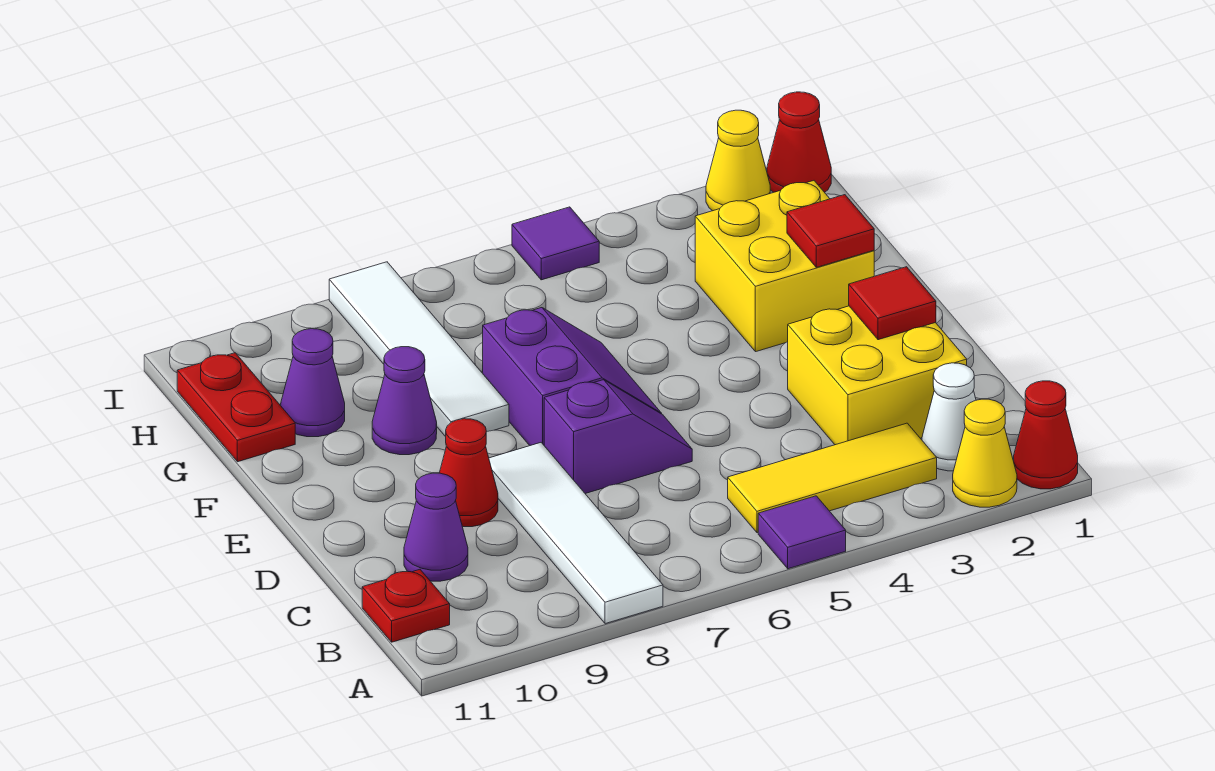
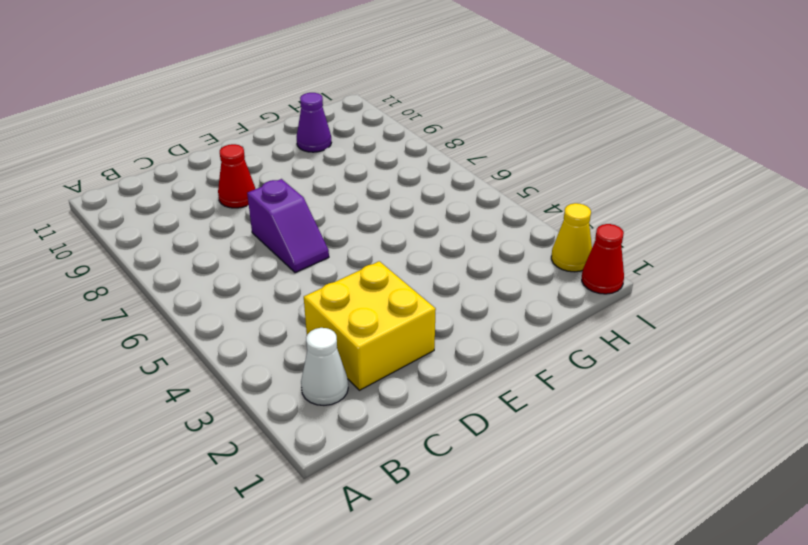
none -> red 1x1 cone [1014,381,1078,489]
none -> yellow 1x1 cone [953,399,1017,507]
none -> purple 1x1 tile [758,496,846,569]

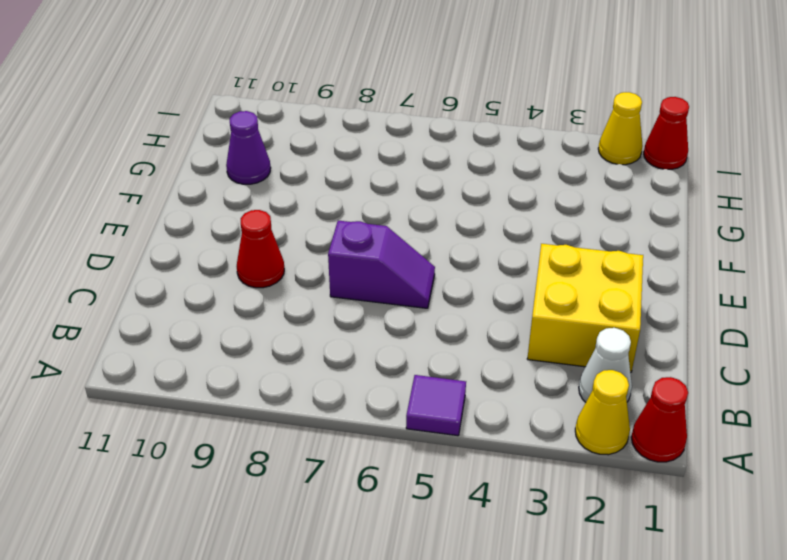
none -> white 1x4 tile [489,443,663,624]
none -> yellow 1x3 tile [728,423,937,533]
none -> red 1x1 plate [362,570,450,642]

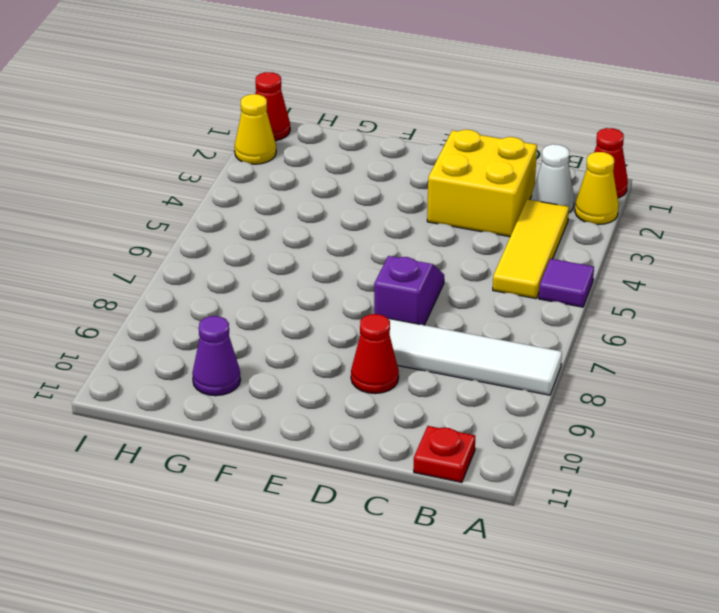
none -> purple 1x1 cone [404,473,468,581]
none -> purple 2x2 slope [483,308,662,446]
none -> yellow 2x2 brick [695,181,874,352]

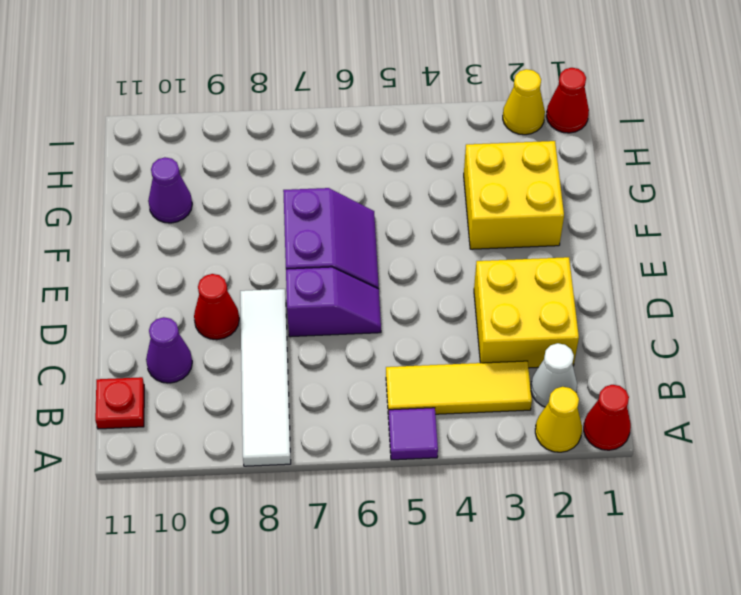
none -> white 1x4 tile [329,262,509,437]
none -> purple 1x1 cone [372,347,437,455]
none -> red 1x2 plate [177,353,295,462]

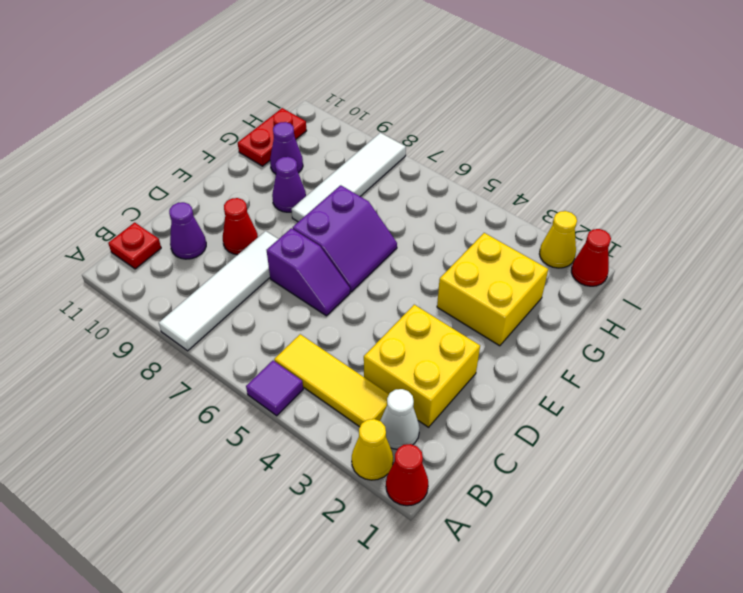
none -> purple 1x1 tile [512,207,599,280]
none -> red 1x1 tile [849,267,936,340]
none -> red 1x1 tile [787,195,874,267]

